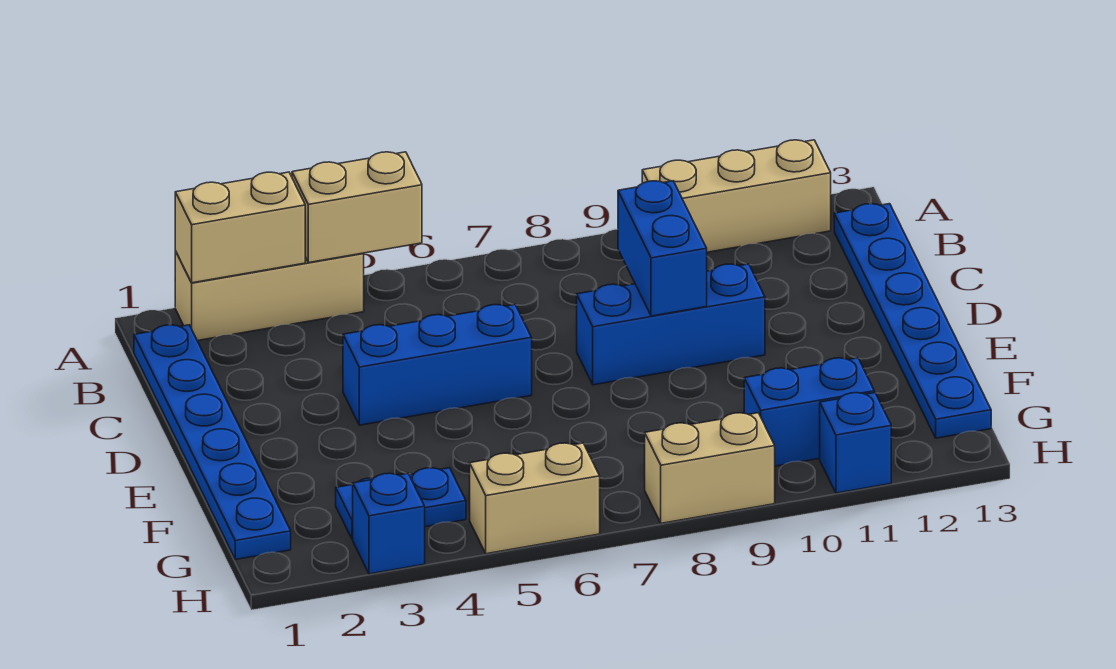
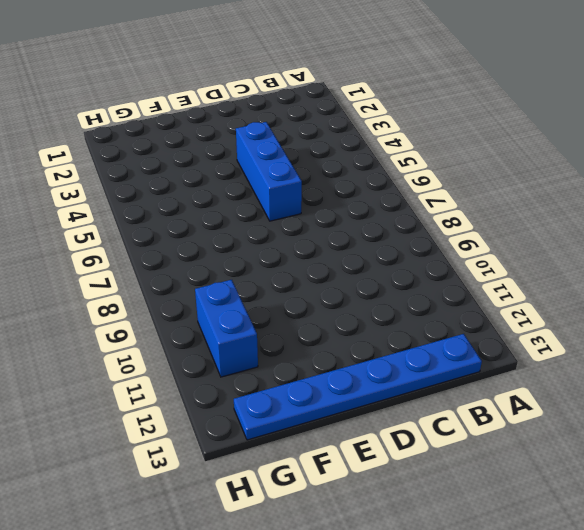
none -> tan 1x3 brick [175,251,364,341]
none -> tan 1x3 brick [642,140,831,252]
none -> blue 1x6 plate [134,325,291,559]

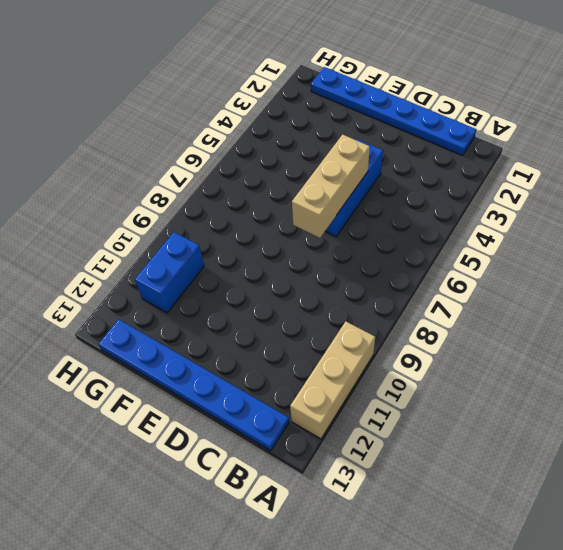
tan 1x3 brick [292,134,370,238] -> tan 1x3 brick moved to [175,251,364,341]
none -> blue 1x3 brick [577,264,765,385]
none -> blue 1x2 plate [336,468,466,539]
none -> blue 1x1 brick [352,473,425,574]

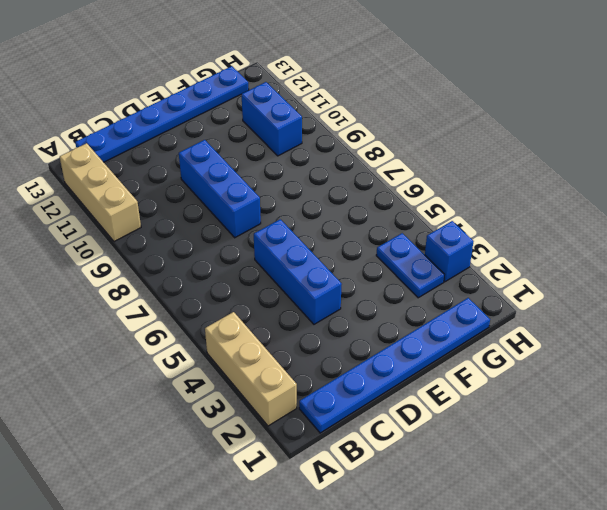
none -> tan 1x2 brick [470,443,600,554]
none -> tan 1x2 brick [645,413,775,523]
none -> blue 1x1 brick [820,393,891,493]

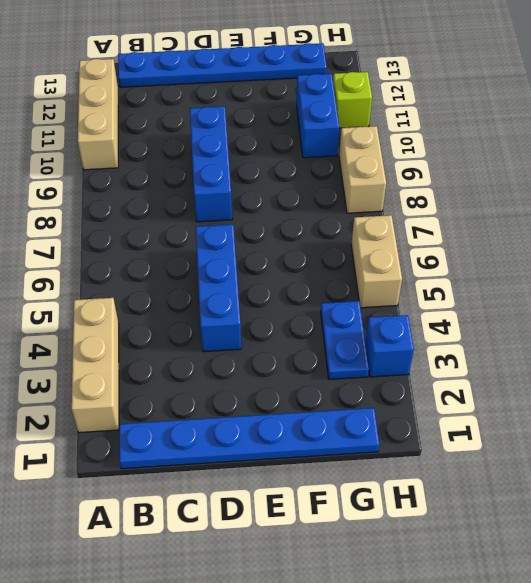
lime 1x1 brick [333,72,372,128] -> blue 1x1 brick [820,393,891,493]
none -> tan 1x2 brick [175,172,305,283]
none -> tan 1x2 brick [292,152,422,263]
none -> blue 1x2 brick [618,181,707,316]

